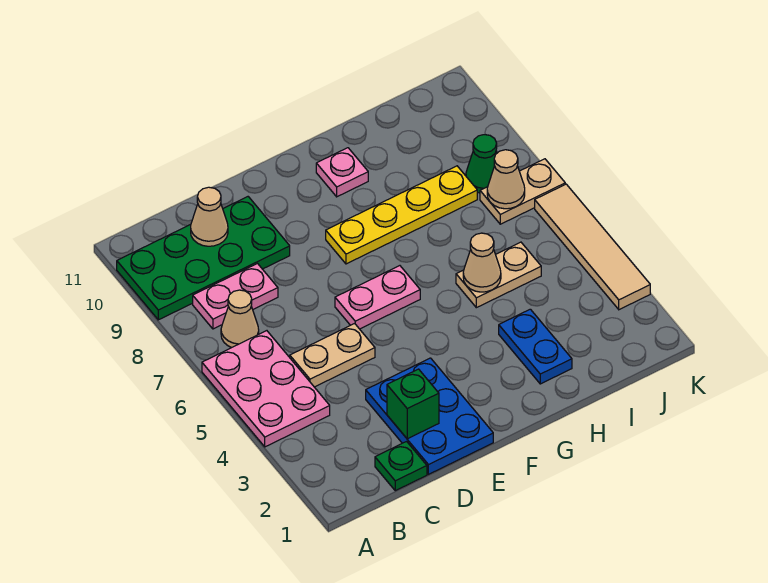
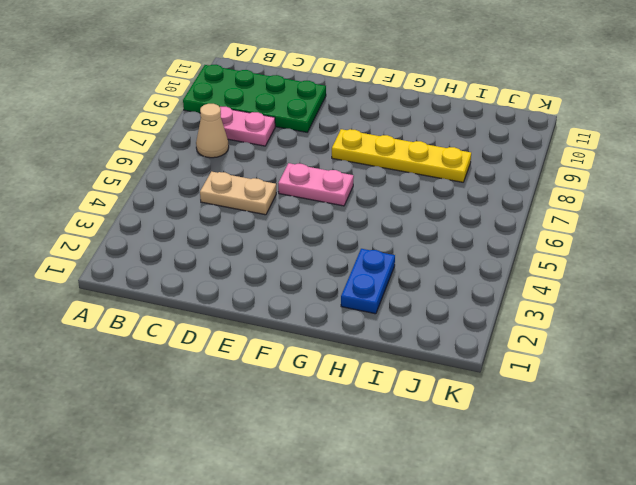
none -> pink 2x3 plate [202,331,330,447]
none -> green 1x1 plate [375,442,427,491]
none -> blue 2x3 plate [366,358,493,474]

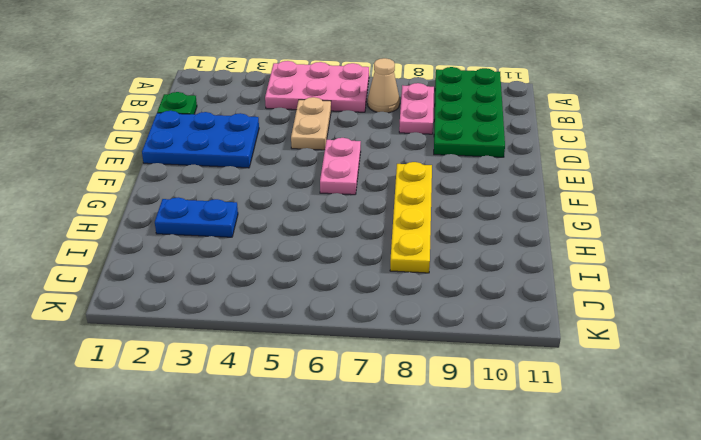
none -> pink 1x1 plate [316,148,368,197]
none -> tan 1x2 plate [456,242,541,308]
none -> tan 1x2 plate [480,159,565,224]

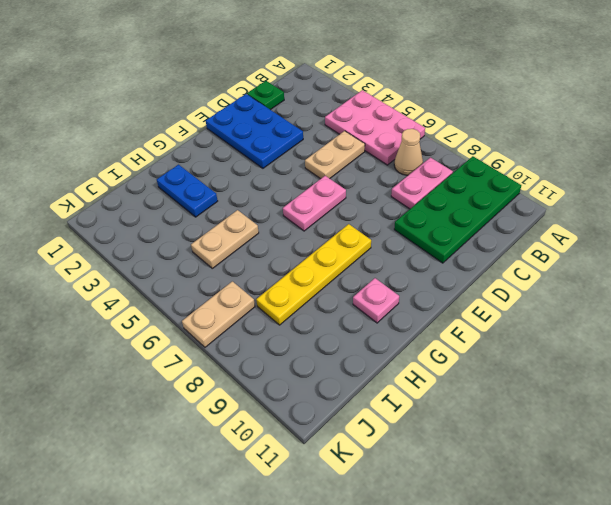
none -> green 1x1 cone [466,135,497,193]
none -> tan 1x4 tile [535,184,650,310]
none -> tan 1x1 cone [191,187,228,246]

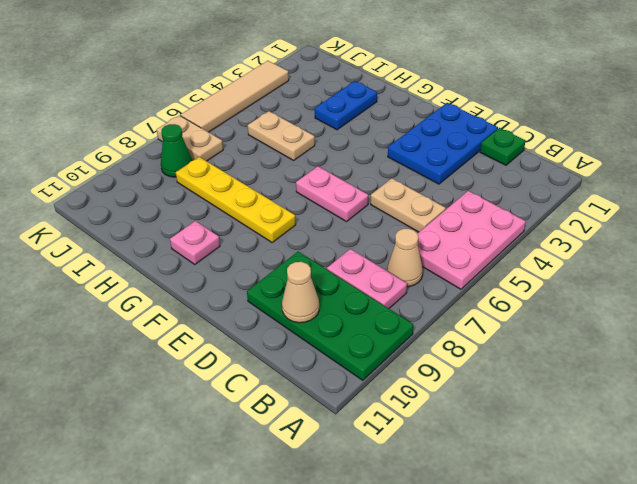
none -> green 1x1 brick [387,369,439,439]
none -> tan 1x1 cone [463,233,501,292]
none -> tan 1x1 cone [487,150,525,209]

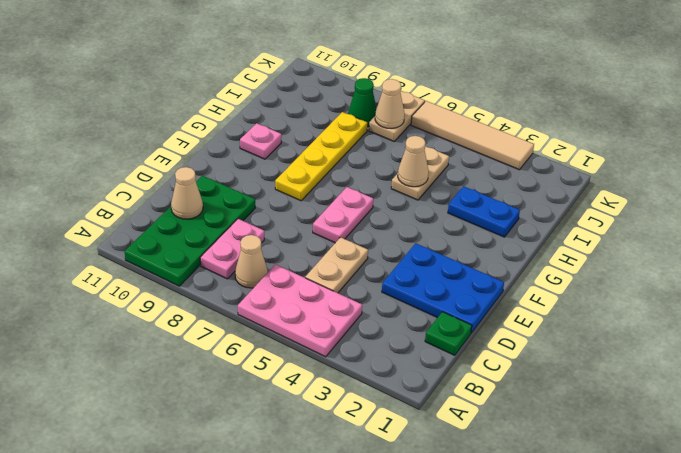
none -> green 1x1 brick [387,369,439,439]

